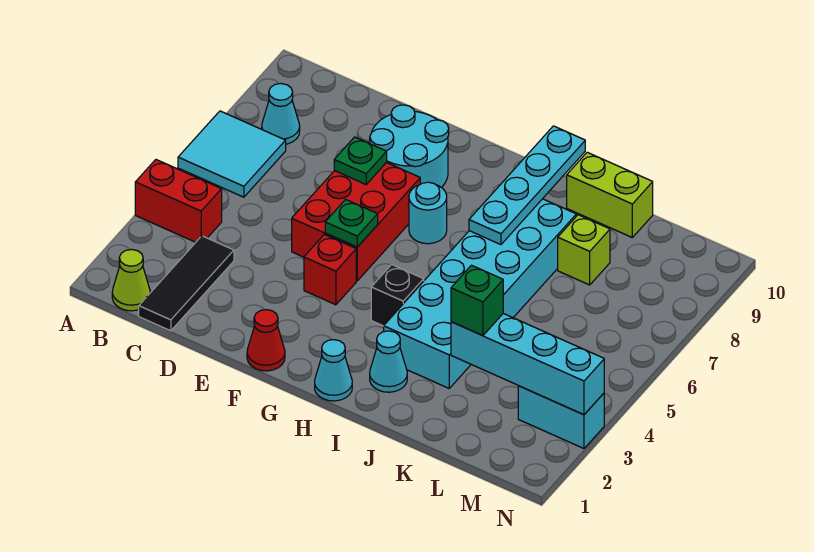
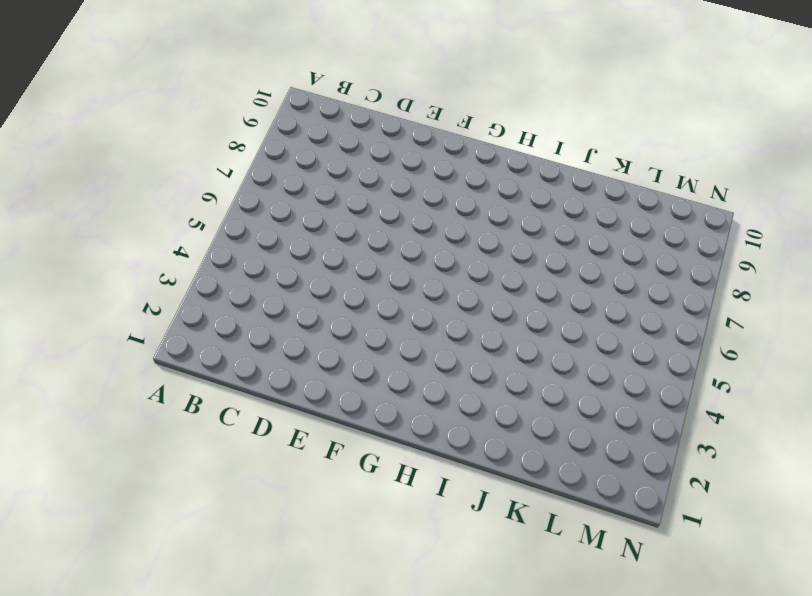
none -> red 1x2 brick [135,160,222,242]
none -> cyan 2x2 tile [178,111,286,197]
none -> lime 1x1 cone [112,249,150,311]

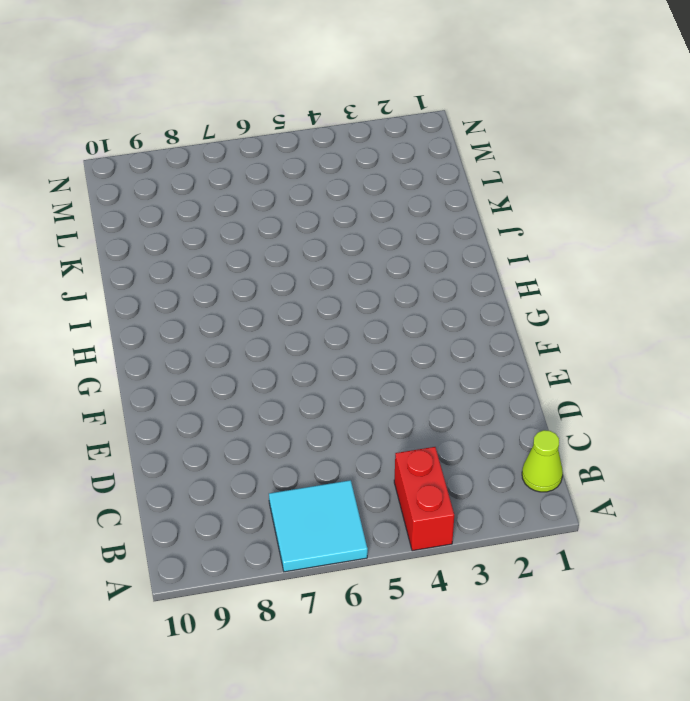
none -> cyan 1x1 cone [262,84,300,144]
none -> black 1x3 tile [139,236,234,331]
none -> red 2x3 brick [292,162,420,281]

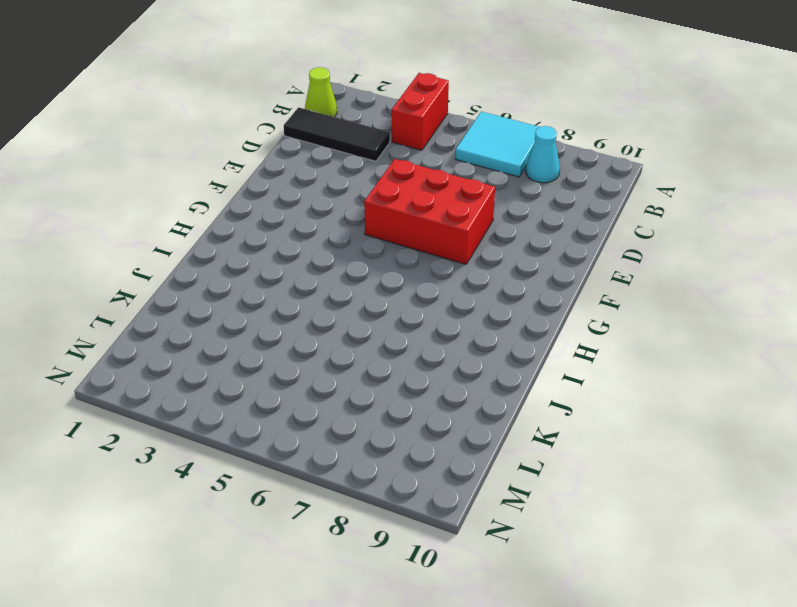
none -> cyan 2x2 round brick [370,105,449,188]
none -> red 1x1 cone [247,310,285,371]
none -> red 1x1 brick [304,235,356,305]

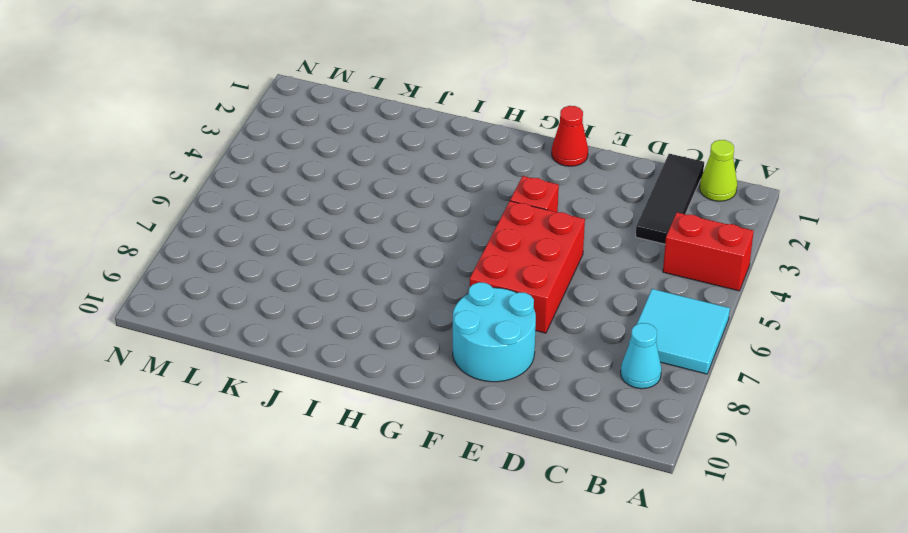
none -> cyan 1x1 round brick [409,182,447,244]
none -> cyan 1x1 cone [315,340,352,401]
none -> black 1x1 brick [371,265,424,326]

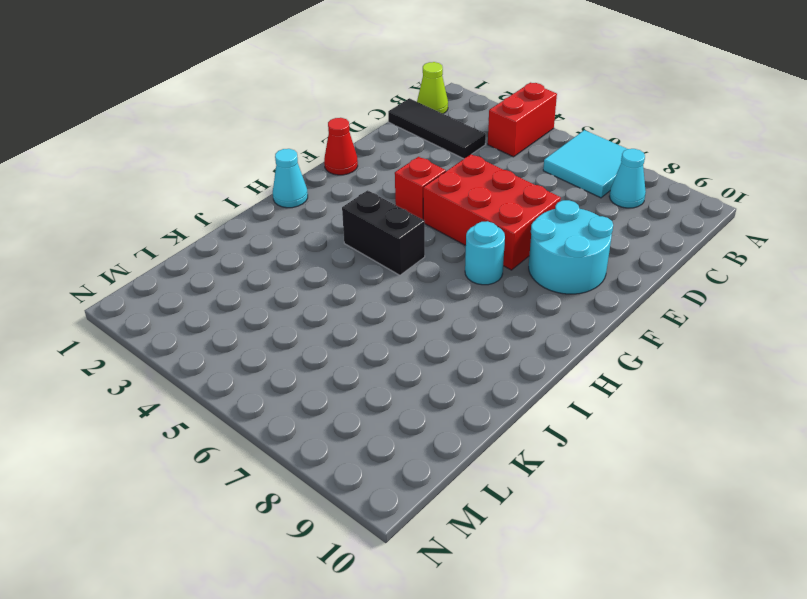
black 1x2 brick [342,190,425,275] -> black 1x1 brick [371,265,424,326]
none -> cyan 1x1 cone [370,331,407,392]
none -> cyan 2x6 brick [384,199,576,388]
none -> lime 1x2 brick [567,152,653,237]

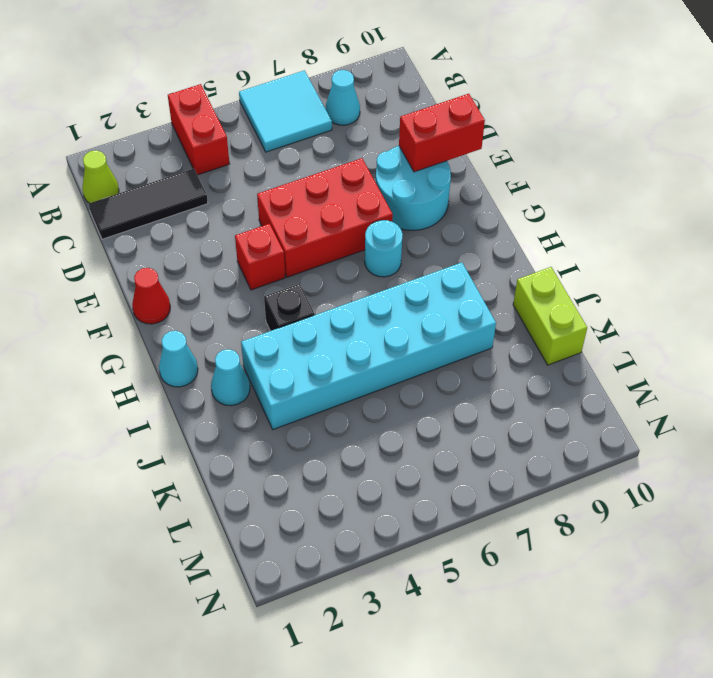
red 1x2 brick [399,94,485,172] -> none
none -> lime 1x1 brick [558,215,610,285]
none -> cyan 1x2 brick [518,386,604,448]
none -> green 1x1 plate [334,137,387,184]

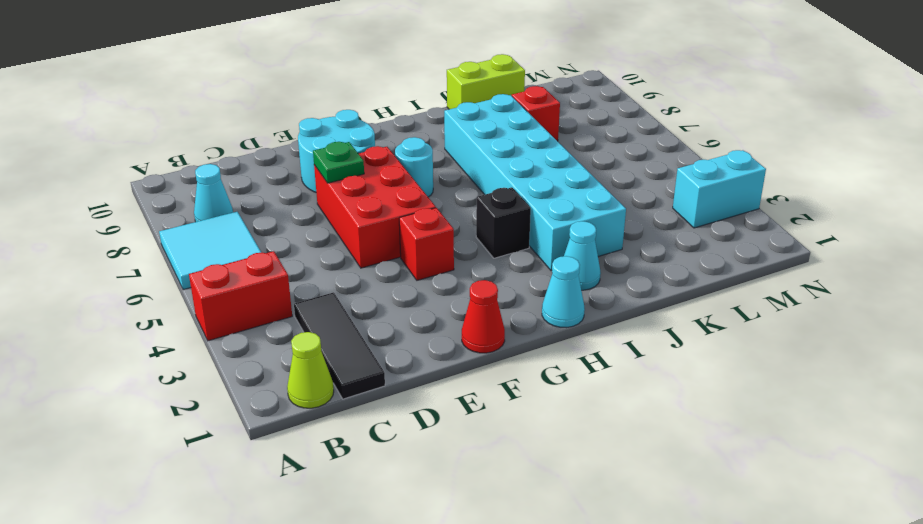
red 1x1 brick [512,86,560,141] -> lime 1x1 brick [558,215,610,285]
none -> green 1x1 plate [325,199,378,247]
none -> cyan 1x4 plate [469,126,585,245]
none -> cyan 1x4 brick [451,314,604,415]

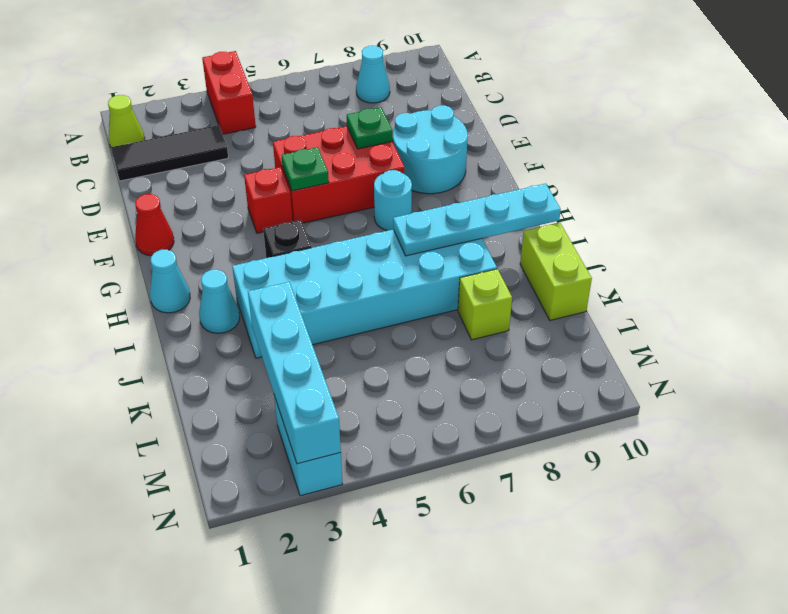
none -> cyan 2x2 tile [178,111,286,197]
none -> green 1x1 brick [451,265,503,336]

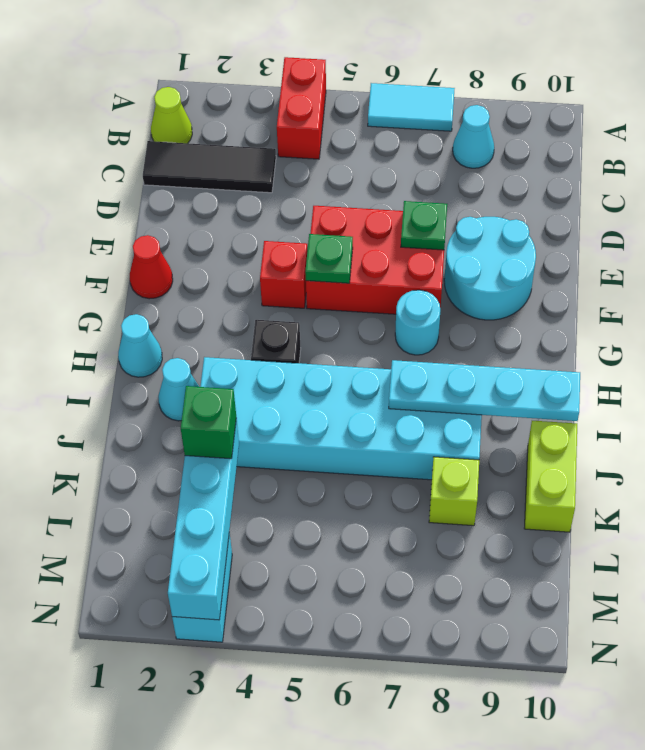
cyan 1x2 tile [368,83,455,131] -> cyan 2x2 tile [178,111,286,197]

